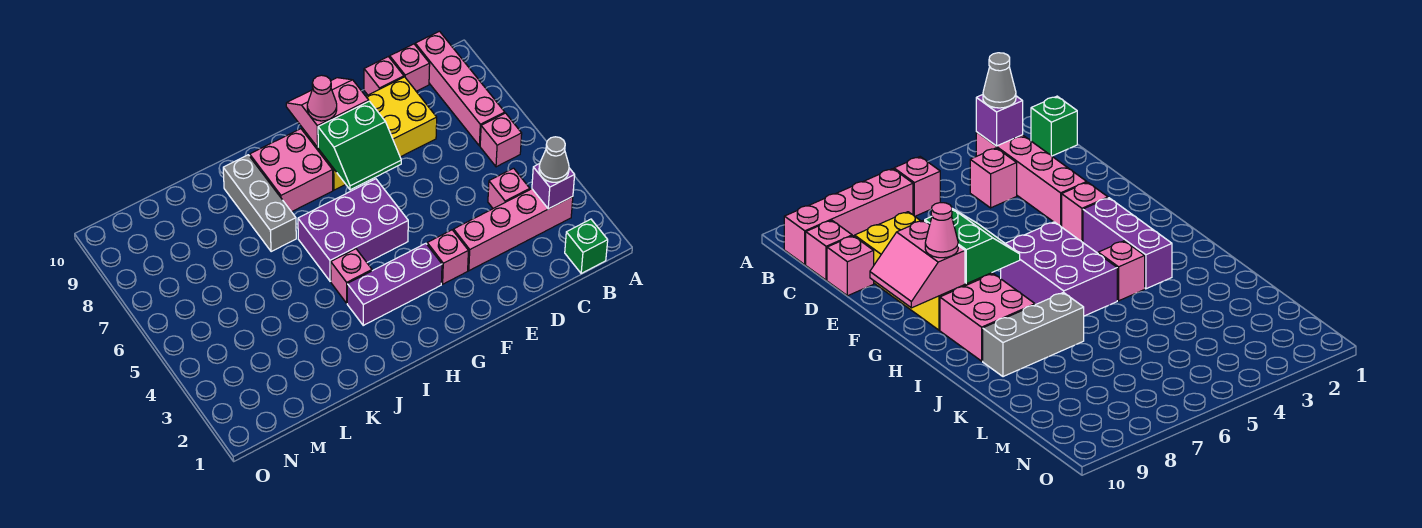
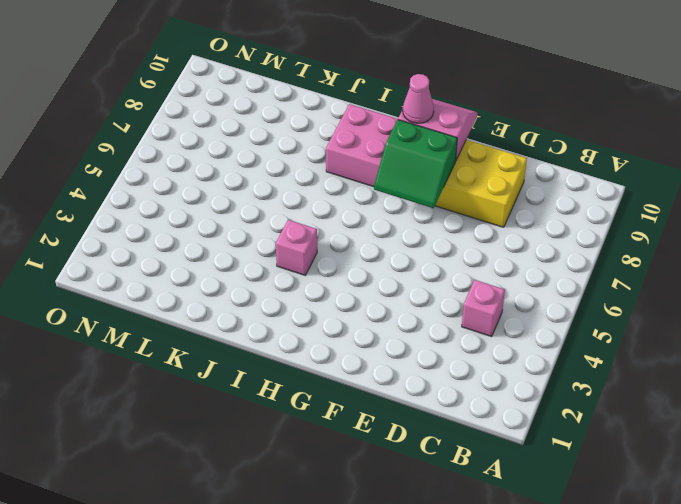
none -> green 1x1 brick [565,219,608,273]
none -> pink 1x4 brick [454,189,573,271]
none -> pink 1x1 brick [480,113,522,167]

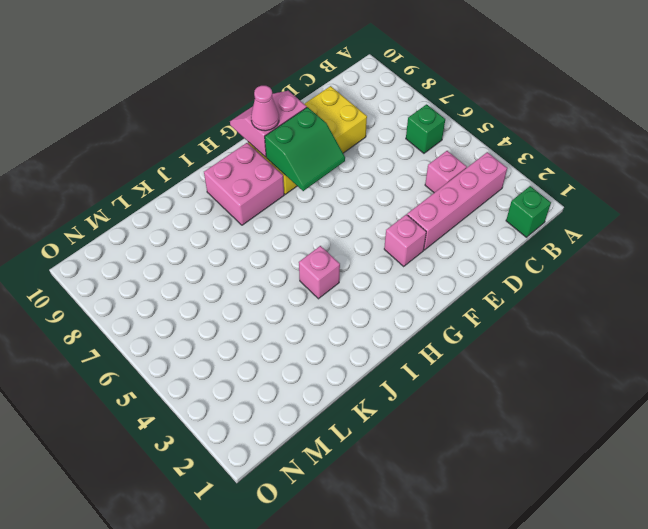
green 1x1 brick [406,104,445,153] -> pink 1x1 brick [480,113,522,167]
none -> pink 1x4 brick [415,31,505,146]
none -> pink 1x1 brick [390,44,430,91]
none -> pink 1x1 brick [364,57,404,95]

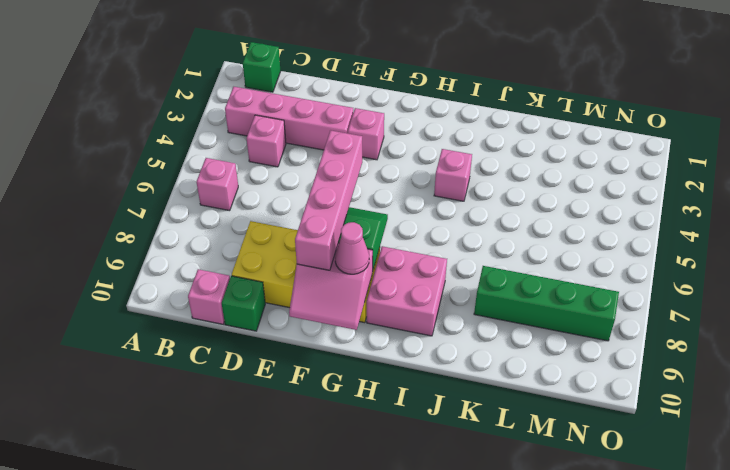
green 1x1 brick [222,276,265,331] -> pink 1x1 brick [364,57,404,95]
pink 1x4 brick [295,130,362,270] -> pink 1x4 brick moved to [415,31,505,146]
green 1x4 brick [474,266,619,341] -> none
none -> purple 1x3 brick [347,243,442,325]
none -> purple 2x3 brick [298,179,408,281]
none -> grey 1x3 brick [223,155,296,252]

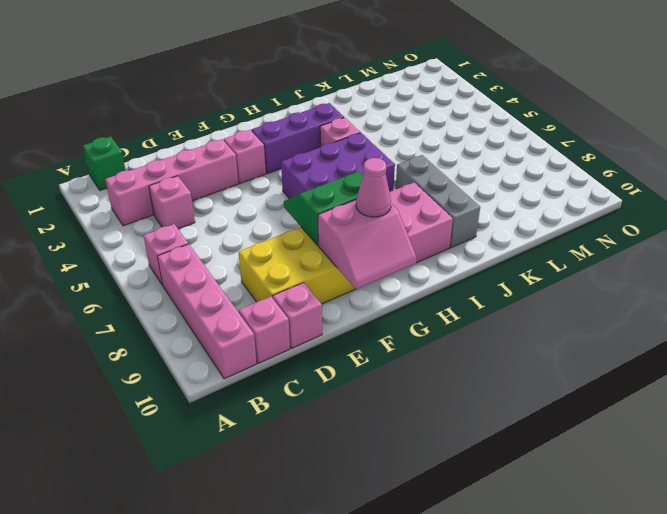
none -> purple 1x1 brick [532,164,575,209]
none -> grey 1x1 cone [539,137,569,182]

